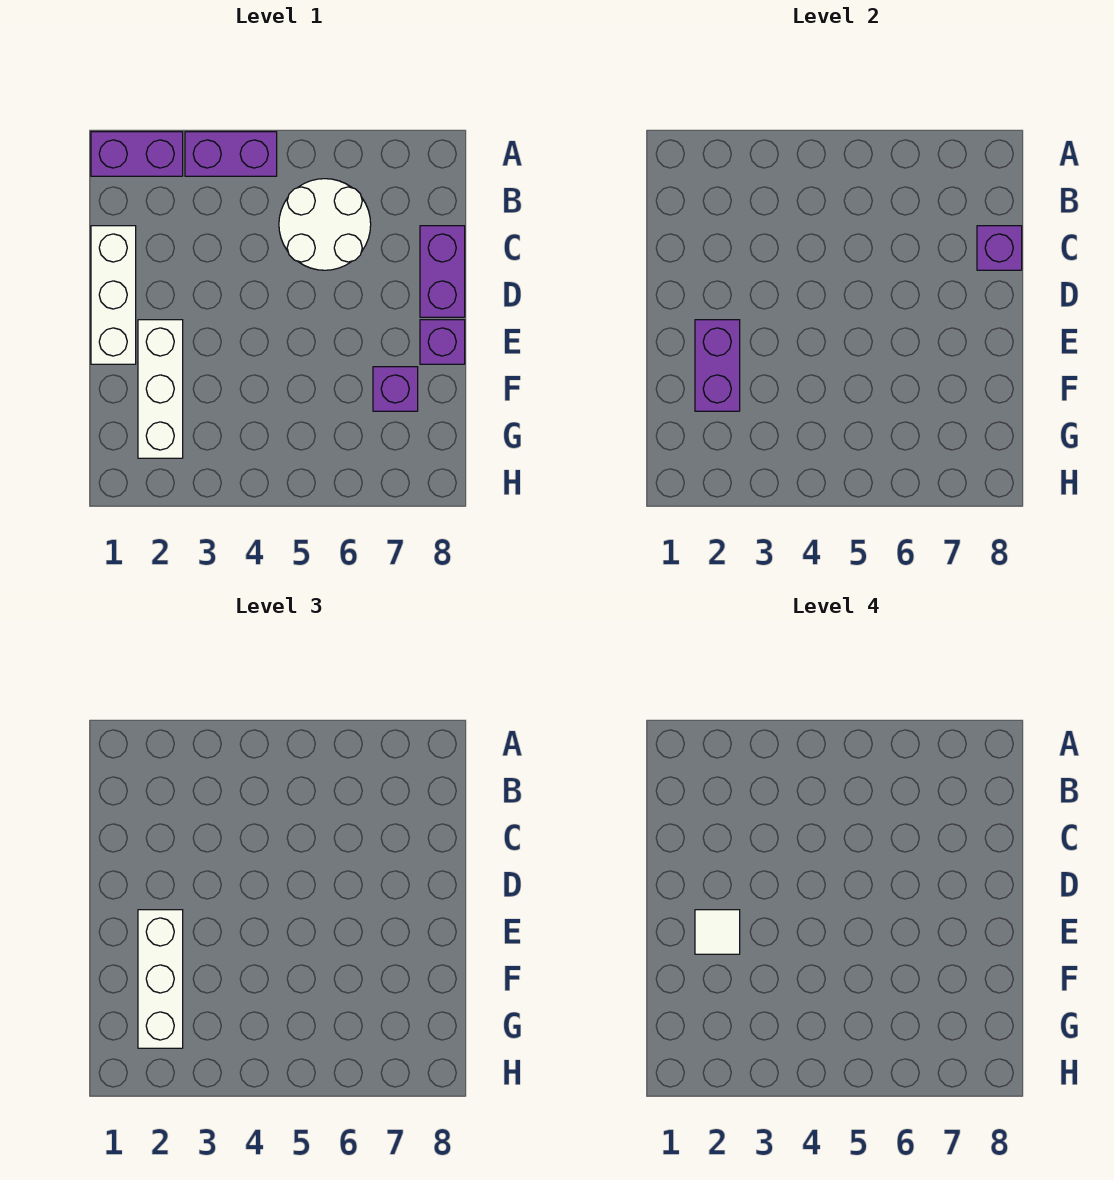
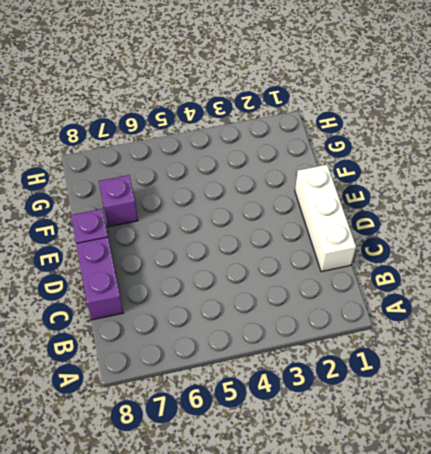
none -> purple 1x2 brick [91,132,183,176]
none -> purple 1x2 brick [185,132,277,176]
none -> white 2x2 round brick [279,179,371,270]

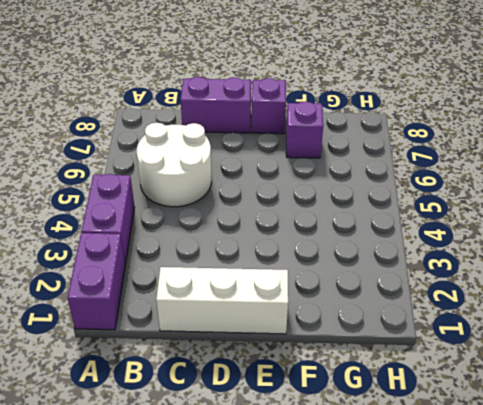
none -> white 1x3 brick [138,320,183,458]
none -> purple 1x1 brick [977,226,1022,270]
none -> purple 1x2 brick [695,320,740,411]

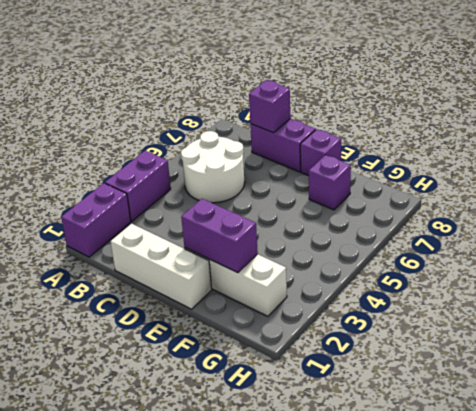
none -> white 1x3 brick [138,910,183,1048]
none -> white 1x1 tile [695,910,740,954]

